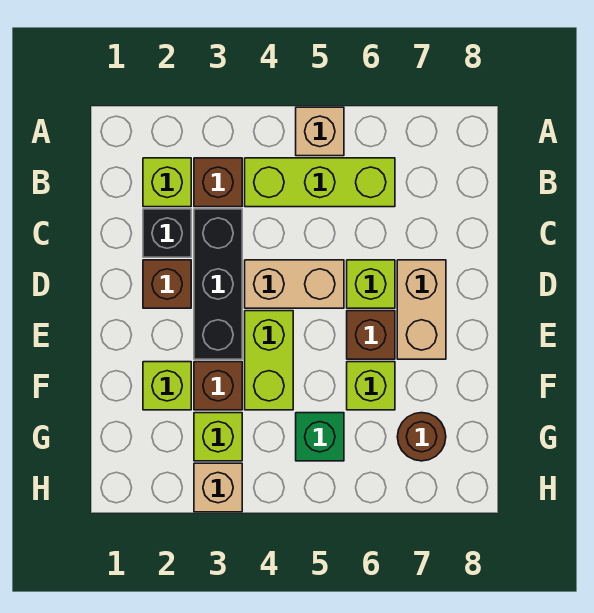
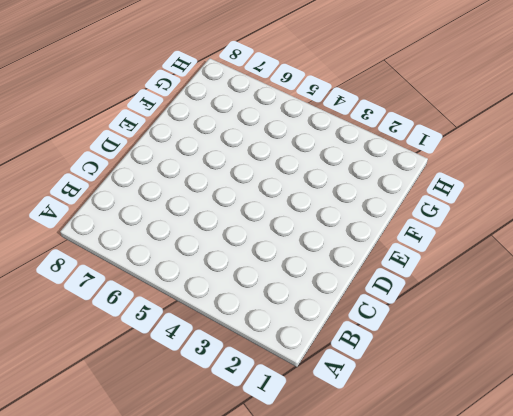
none -> tan 1x1 brick [296,107,344,156]
none -> lime 1x1 brick [143,158,191,207]
none -> brown 1x1 brick [194,158,242,207]

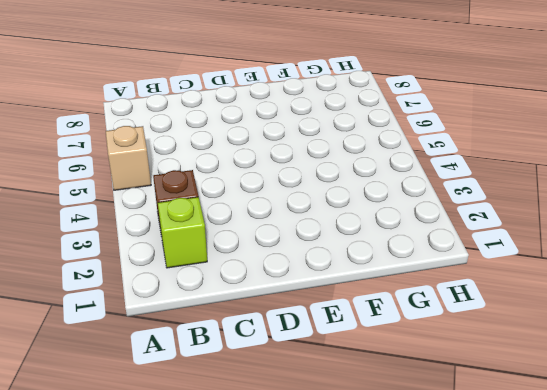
none -> lime 1x3 brick [245,158,395,207]
none -> black 1x1 brick [143,209,191,257]
none -> black 1x3 brick [194,209,242,359]

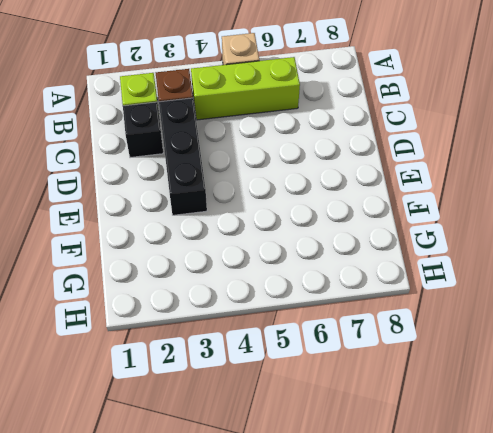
none -> brown 1x1 brick [143,260,191,308]
none -> tan 1x2 brick [245,260,344,308]
none -> lime 1x1 brick [347,260,395,308]

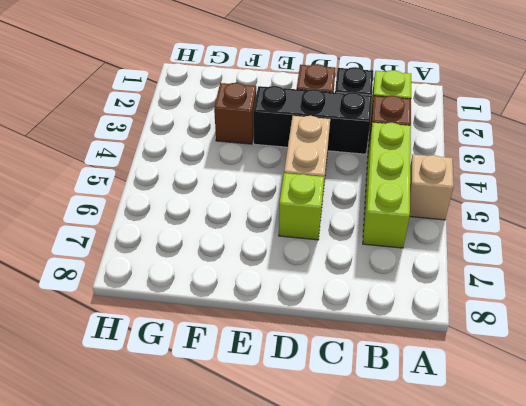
none -> tan 1x2 brick [397,260,446,359]
none -> lime 1x2 brick [245,311,293,410]
none -> brown 1x1 brick [347,311,395,359]

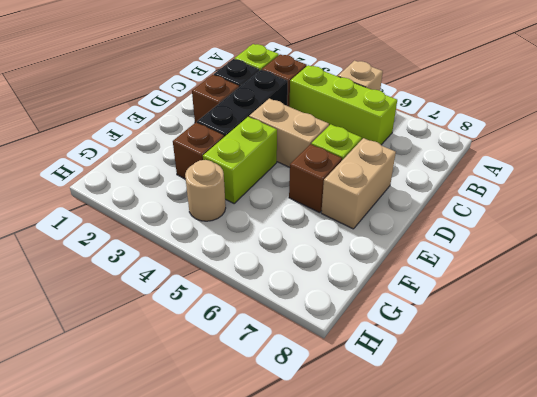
tan 1x1 round brick [185,160,226,221] -> none
none -> lime 1x1 brick [143,362,191,410]
none -> lime 1x1 brick [347,362,395,410]
none -> lime 1x1 brick [194,413,242,461]

